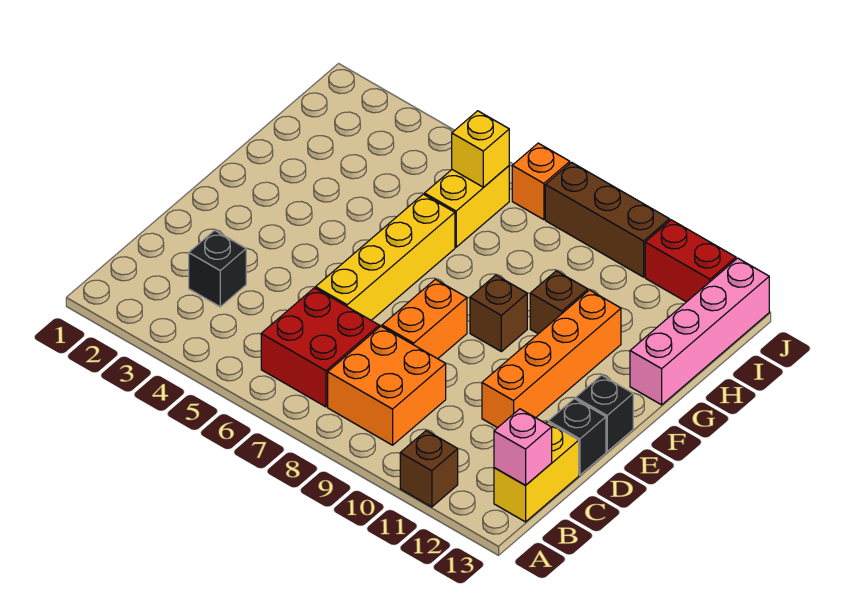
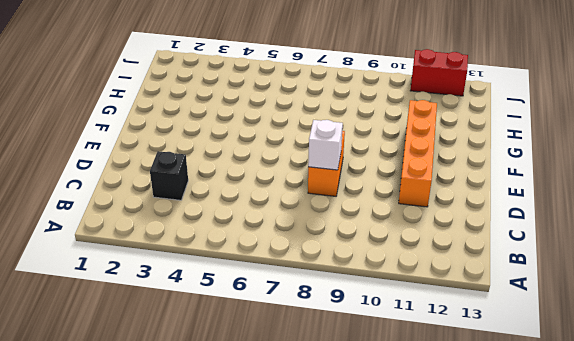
white 1x1 brick [308,120,343,170] -> none
none -> brown 1x1 brick [400,431,458,507]
none -> red 2x2 brick [261,288,379,407]
none -> orange 2x2 brick [328,326,446,445]

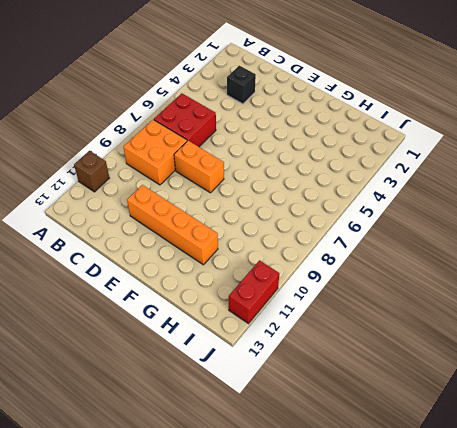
none -> yellow 1x2 brick [494,422,579,522]
none -> yellow 1x4 brick [316,194,455,320]
none -> black 1x1 brick [548,399,606,475]

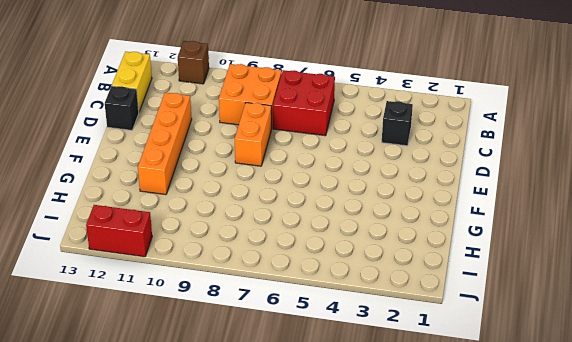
none -> yellow 1x4 brick [316,194,455,320]
none -> black 1x1 brick [576,375,633,451]
none -> brown 1x1 brick [470,275,527,352]

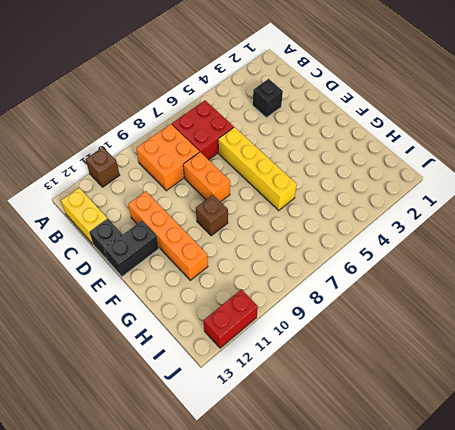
black 1x2 brick [104,221,159,276] -> black 1x1 brick [576,375,633,451]
none -> brown 1x1 brick [530,271,588,334]
none -> pink 1x4 brick [630,258,769,405]
none -> yellow 1x2 brick [425,166,509,247]

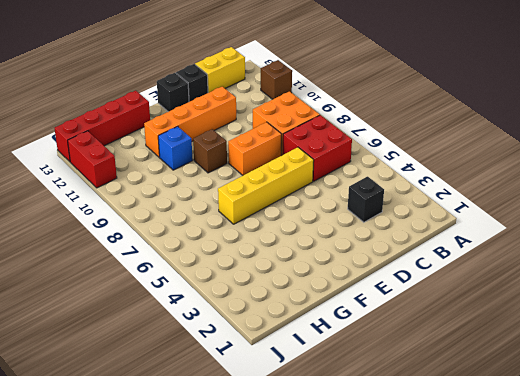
blue 1x1 brick [158,126,193,170] -> brown 1x1 brick [530,271,588,334]
red 1x4 brick [55,91,150,162] -> pink 1x4 brick [630,258,769,405]
none -> yellow 1x2 brick [425,166,509,247]
none -> orange 1x1 brick [512,143,570,220]
none -> brown 1x3 brick [545,162,670,277]

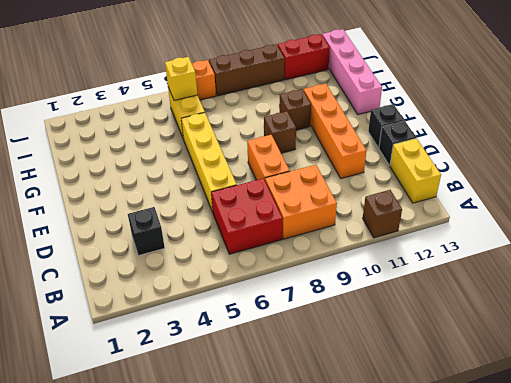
none -> pink 1x1 brick [494,409,552,485]

